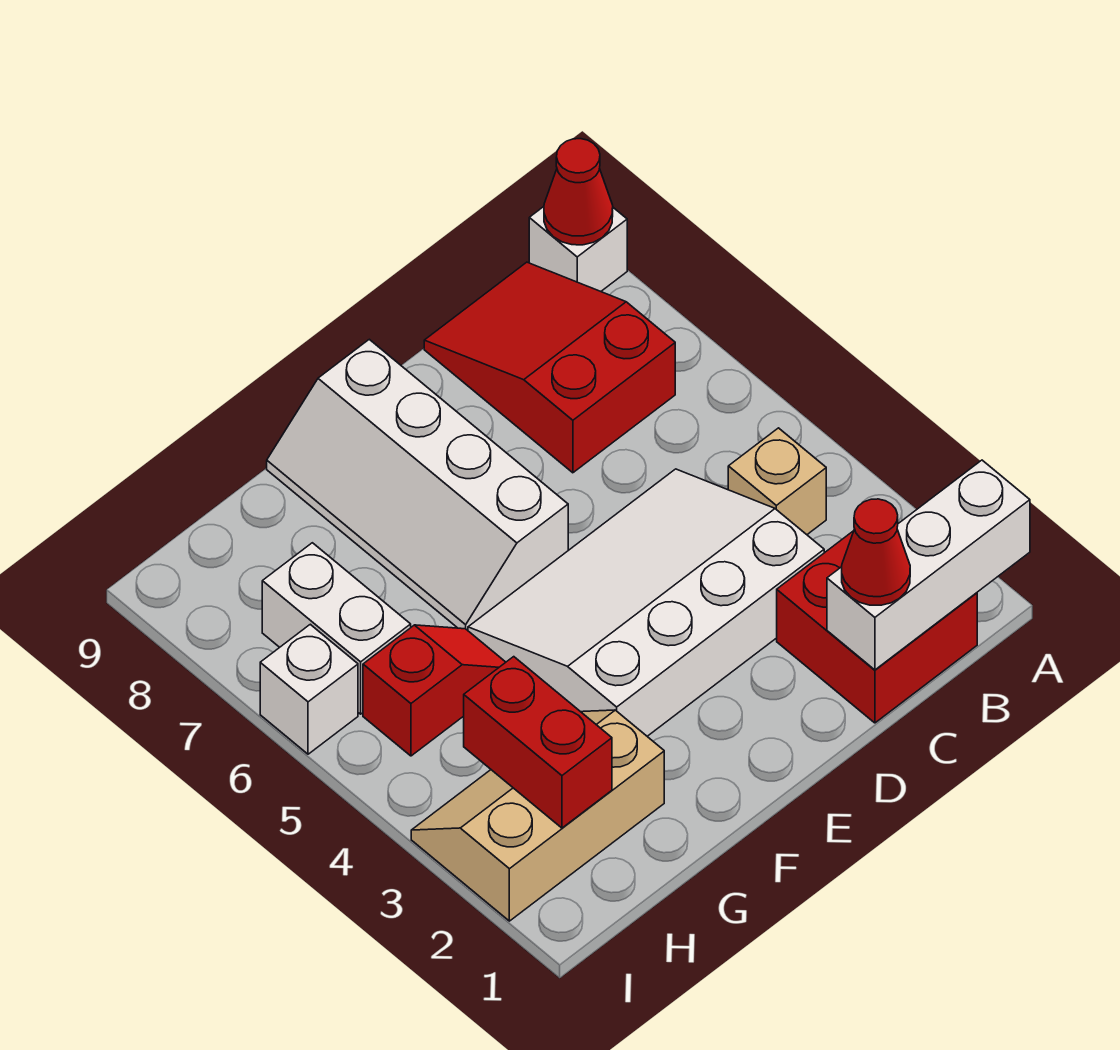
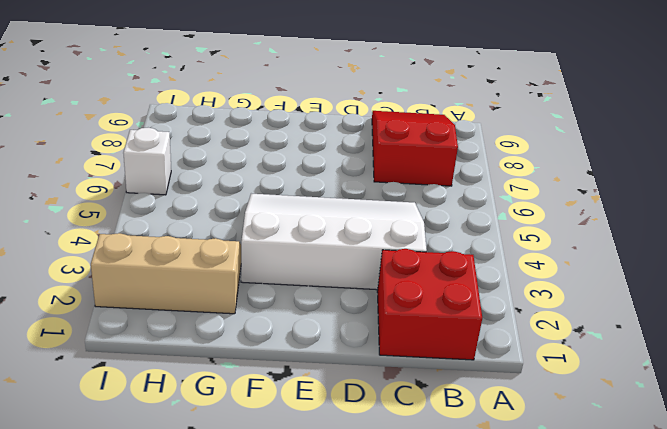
none -> white 1x1 brick [529,207,627,291]
none -> tan 1x1 brick [728,428,826,535]
none -> white 2x4 slope [267,339,568,630]

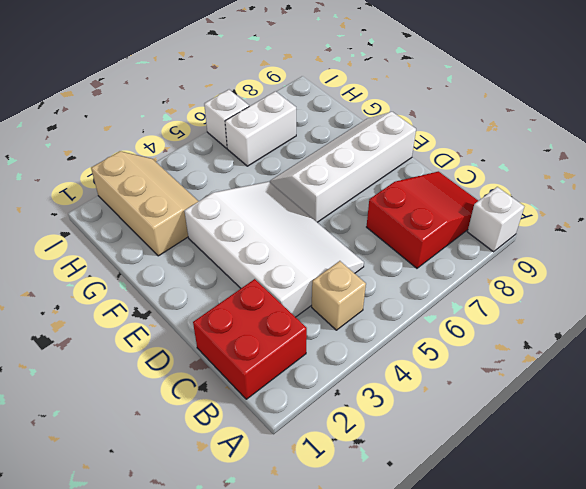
none -> red 1x2 slope [363,625,506,756]
none -> white 1x3 brick [827,460,1030,670]
none -> red 1x1 cone [544,139,613,245]

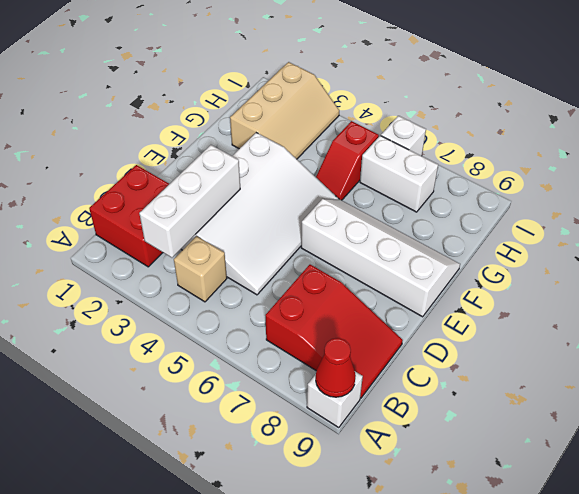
white 1x3 brick [139,145,240,258] -> white 1x3 brick moved to [827,460,1030,670]
none -> red 1x2 brick [464,657,612,828]
none -> red 1x1 cone [842,499,910,605]

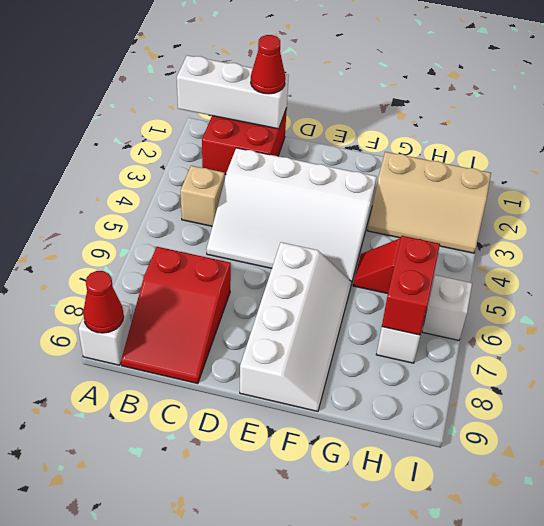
red 1x2 brick [382,236,440,335] -> red 1x2 brick moved to [464,657,612,828]

